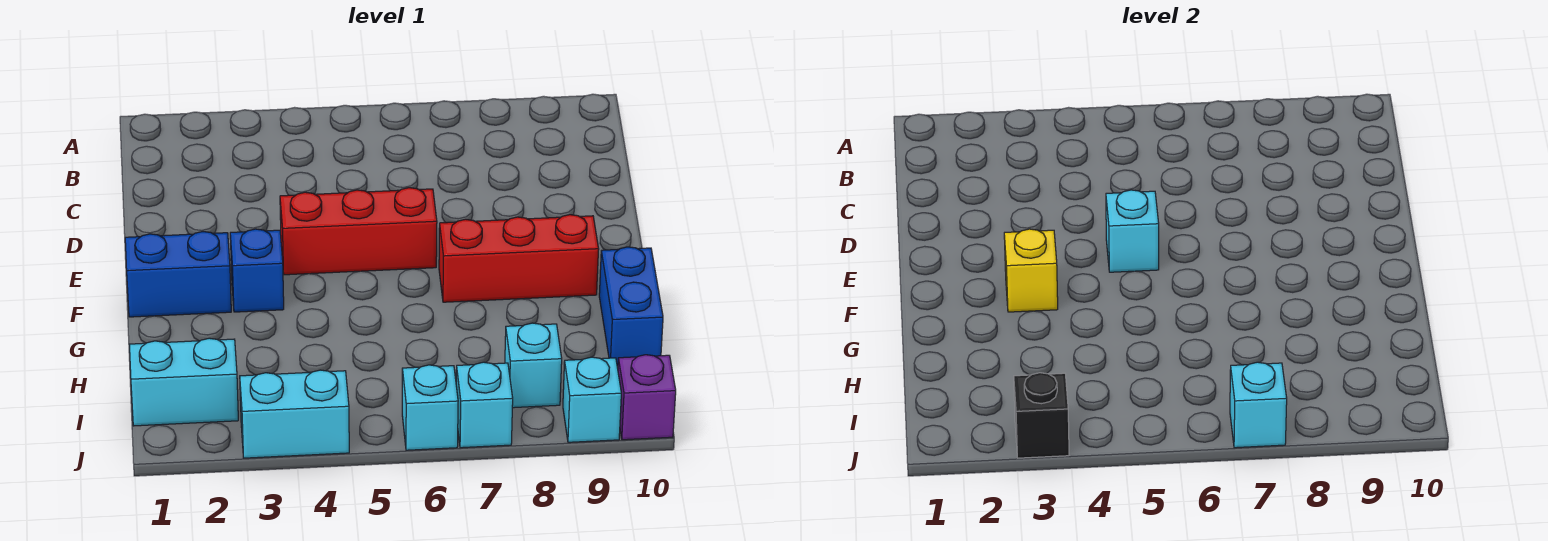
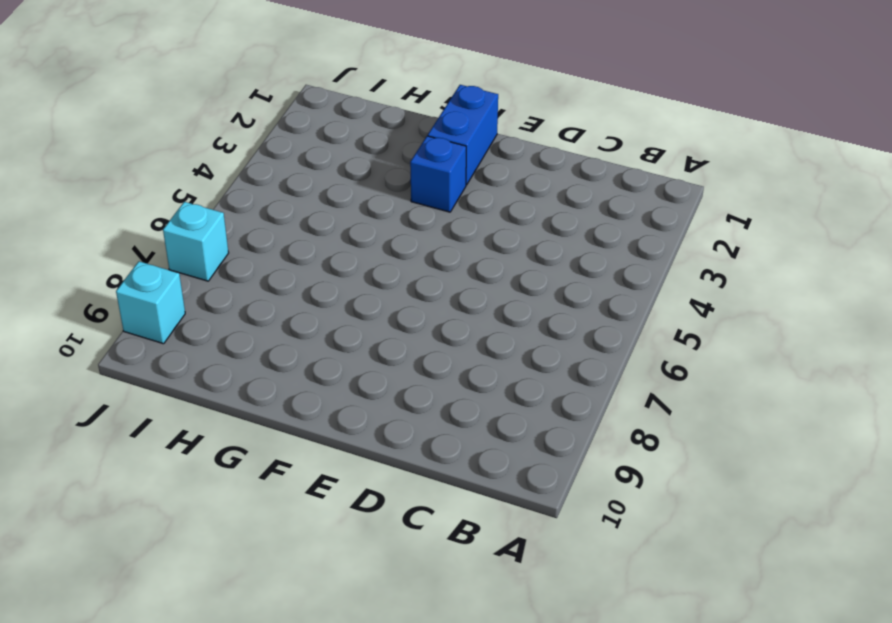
none -> red 1x3 brick [280,188,437,275]
none -> red 1x3 brick [439,215,599,302]
none -> blue 1x2 brick [599,247,663,366]

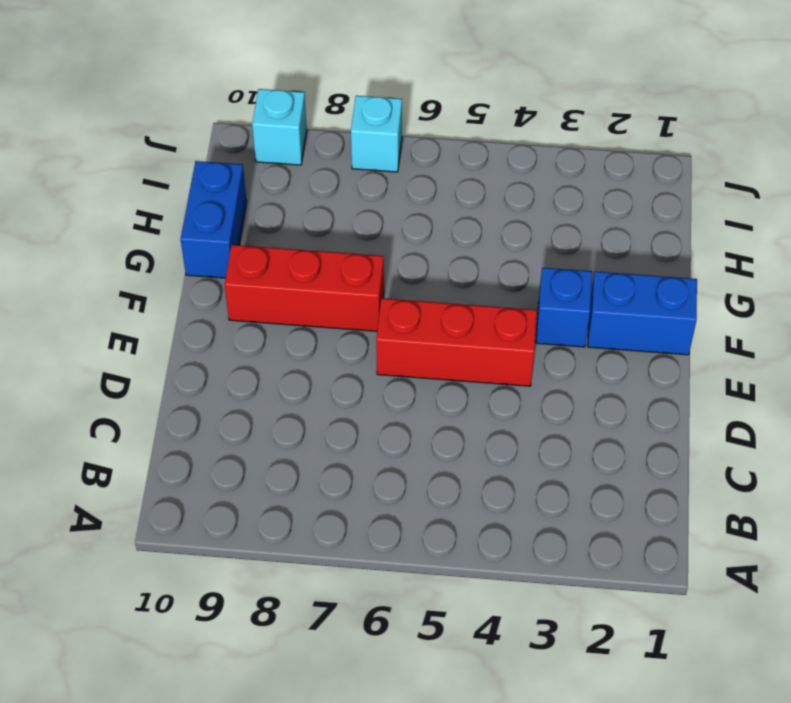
none -> cyan 1x2 brick [129,338,238,426]
none -> cyan 1x1 brick [505,323,562,408]
none -> cyan 1x2 brick [240,370,349,458]

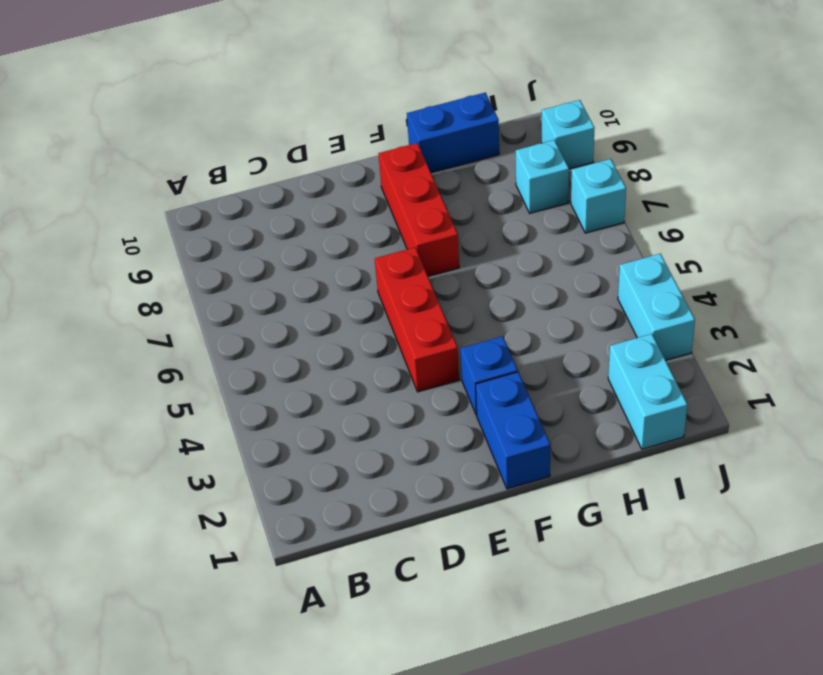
none -> cyan 1x1 brick [402,365,458,450]
none -> purple 1x1 brick [618,355,676,440]
none -> cyan 1x1 brick [1106,190,1159,272]

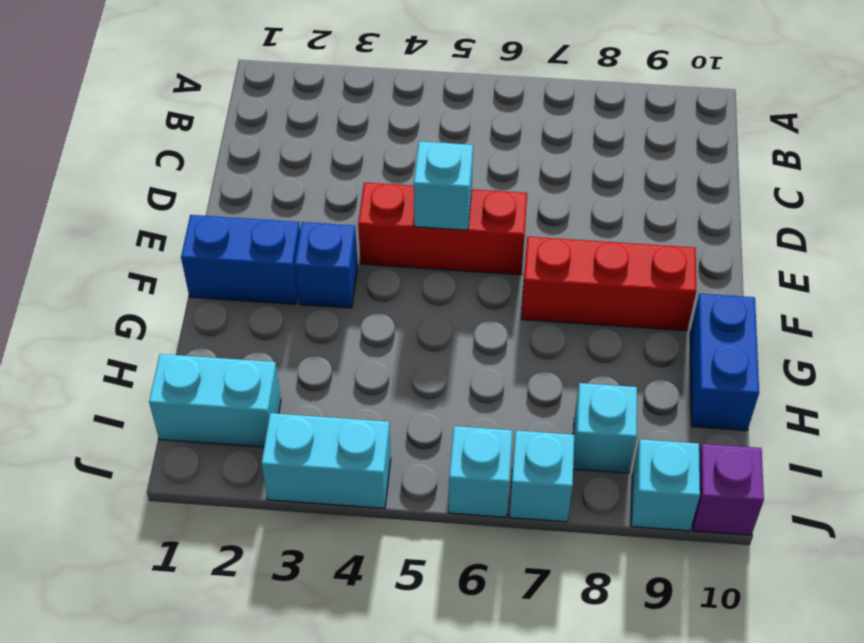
none -> yellow 1x1 brick [1004,229,1058,312]
none -> black 1x1 brick [1014,373,1069,458]
none -> cyan 1x1 brick [1230,362,1287,448]

